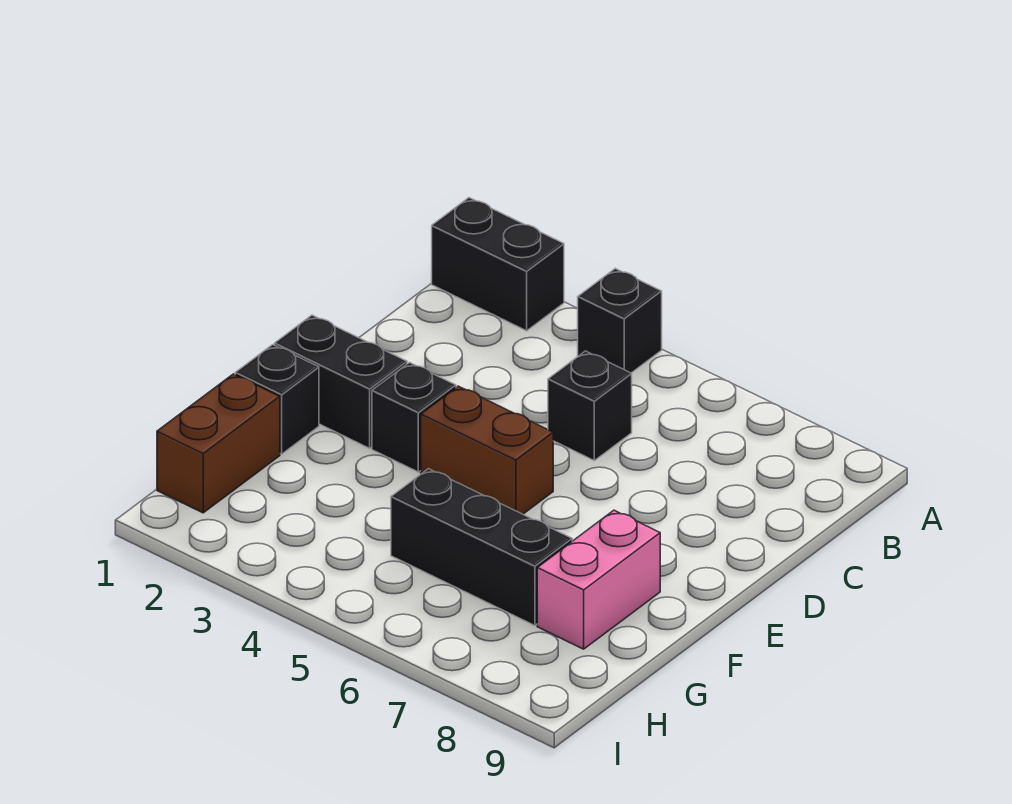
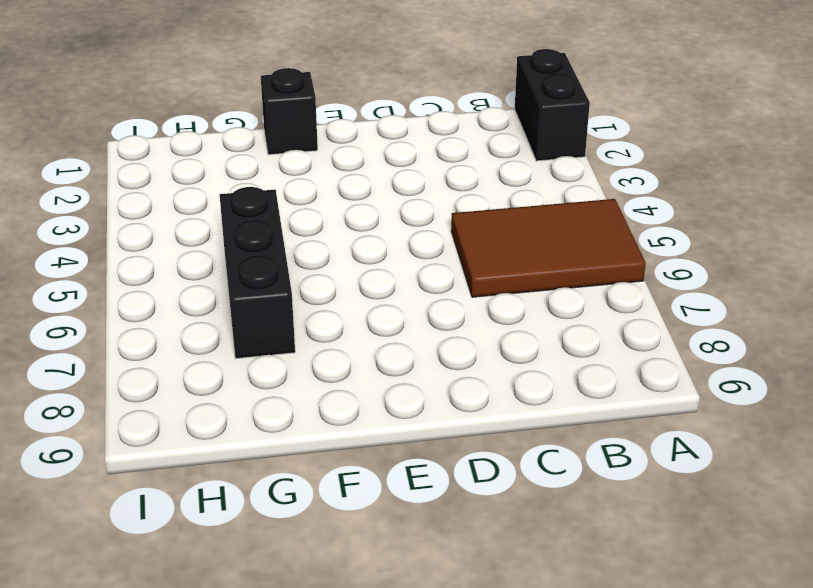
brown 2x3 tile [451,199,646,297] -> black 1x1 brick [548,351,632,460]
none -> black 1x1 brick [578,269,662,373]
none -> black 1x2 brick [275,315,407,448]

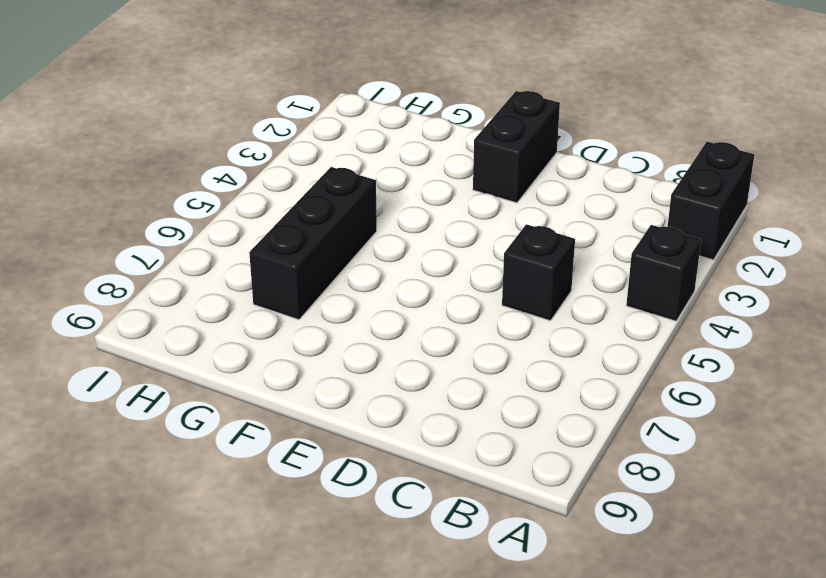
none -> black 1x1 brick [372,363,456,472]
none -> brown 1x2 brick [421,386,553,514]

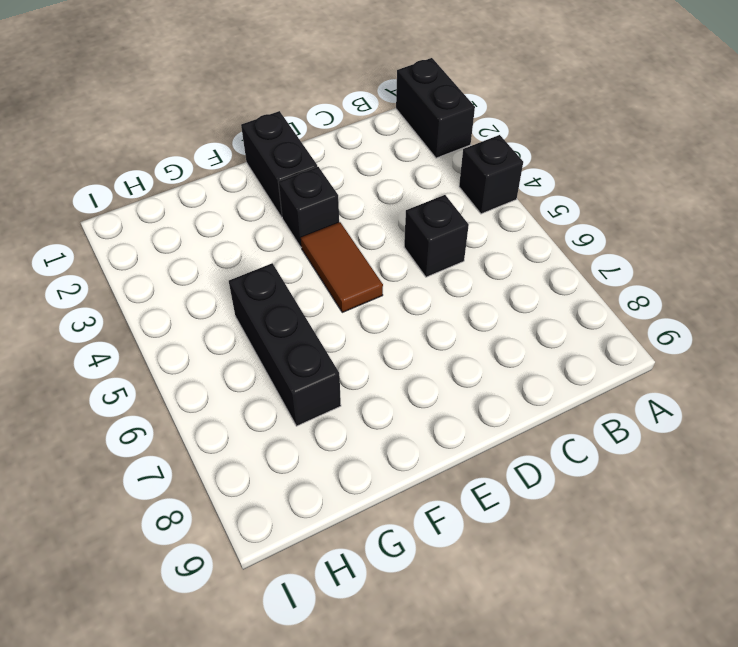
brown 1x2 tile [301,222,383,312] -> brown 1x2 brick [421,386,553,514]
none -> black 1x1 brick [235,345,319,454]
none -> pink 1x2 brick [537,510,660,649]

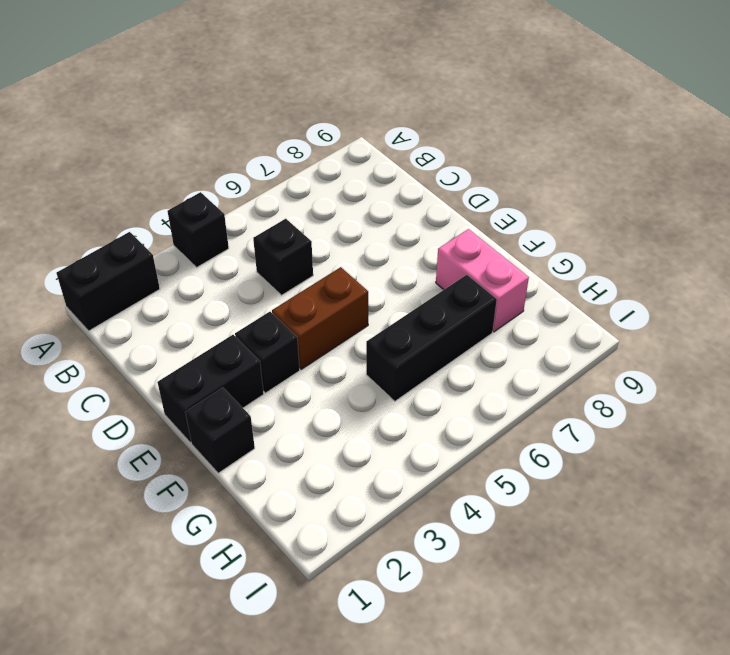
none -> brown 1x2 brick [157,374,280,513]

